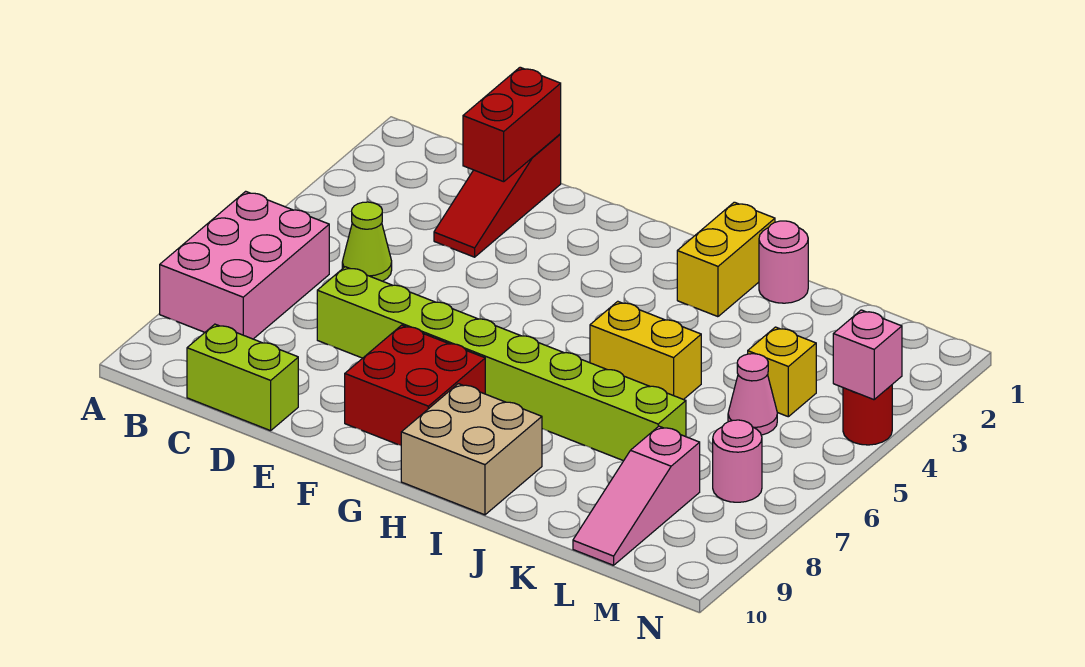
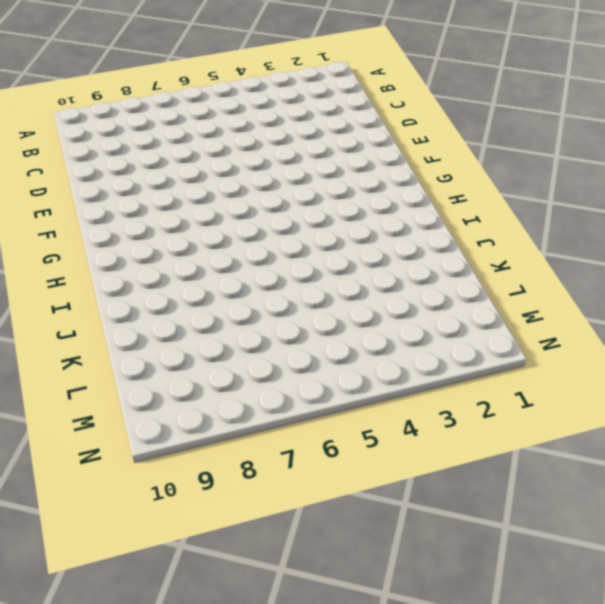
none -> pink 2x3 brick [160,191,329,339]
none -> lime 1x1 cone [342,202,392,281]
none -> lime 1x2 brick [187,324,298,431]

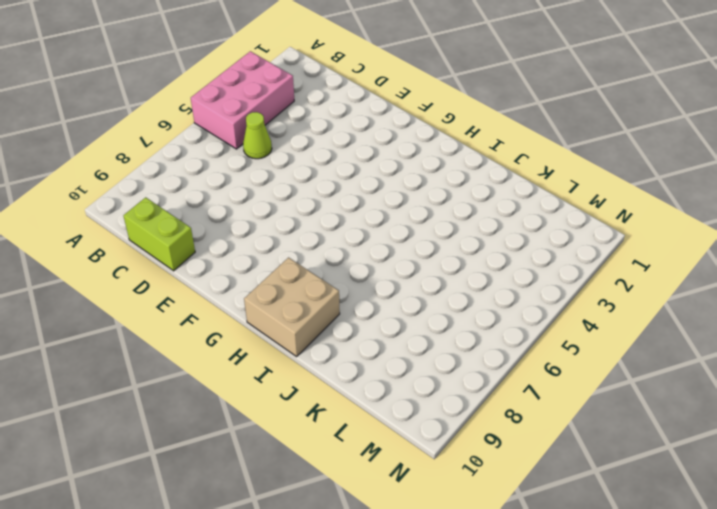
pink 2x3 brick [191,51,294,149] -> pink 2x3 brick moved to [160,191,329,339]
none -> red 1x3 slope [434,134,561,257]
none -> lime 1x8 brick [317,267,686,461]
none -> red 2x2 brick [345,325,485,445]

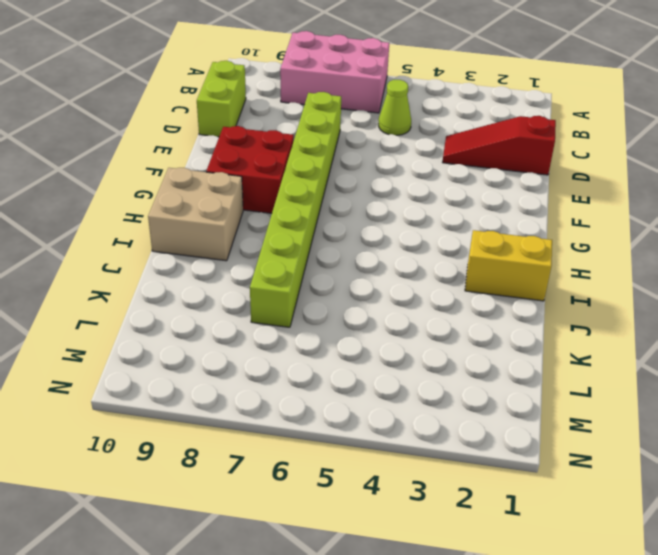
none -> yellow 1x2 brick [590,301,701,400]
none -> pink 1x1 round brick [759,221,808,303]
none -> yellow 1x1 brick [748,327,816,417]

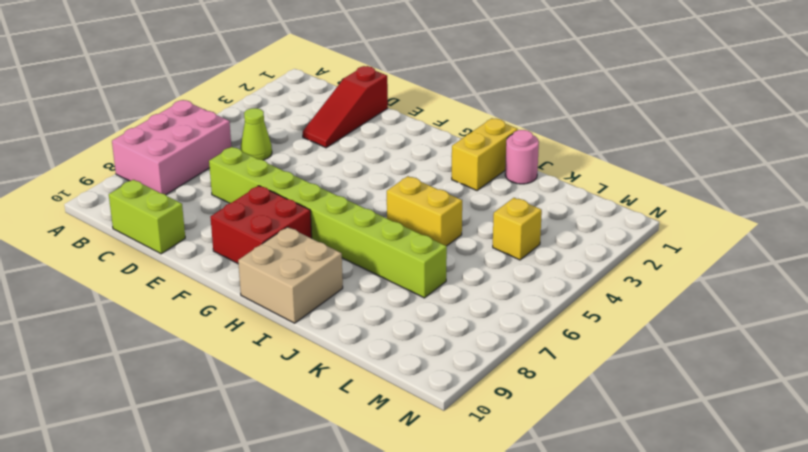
none -> pink 1x1 cone [728,354,777,435]
none -> pink 1x3 slope [573,426,700,565]
none -> pink 1x1 round brick [713,420,762,502]

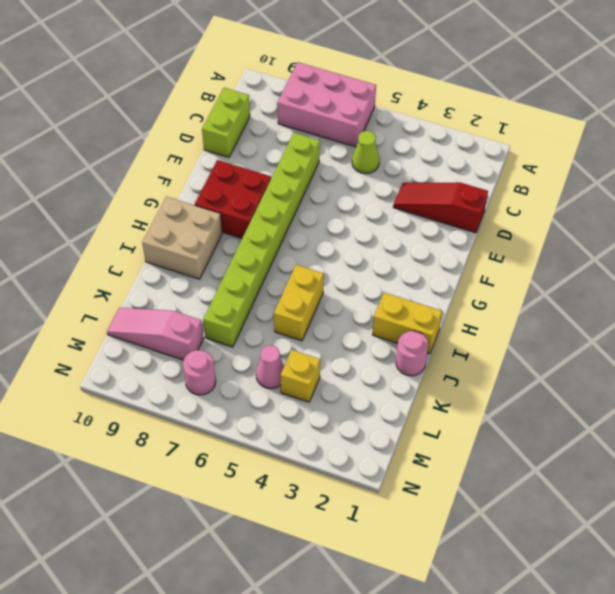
none -> red 1x1 round brick [843,385,892,445]
none -> red 1x2 brick [463,67,561,182]
none -> pink 1x1 brick [833,310,902,400]

